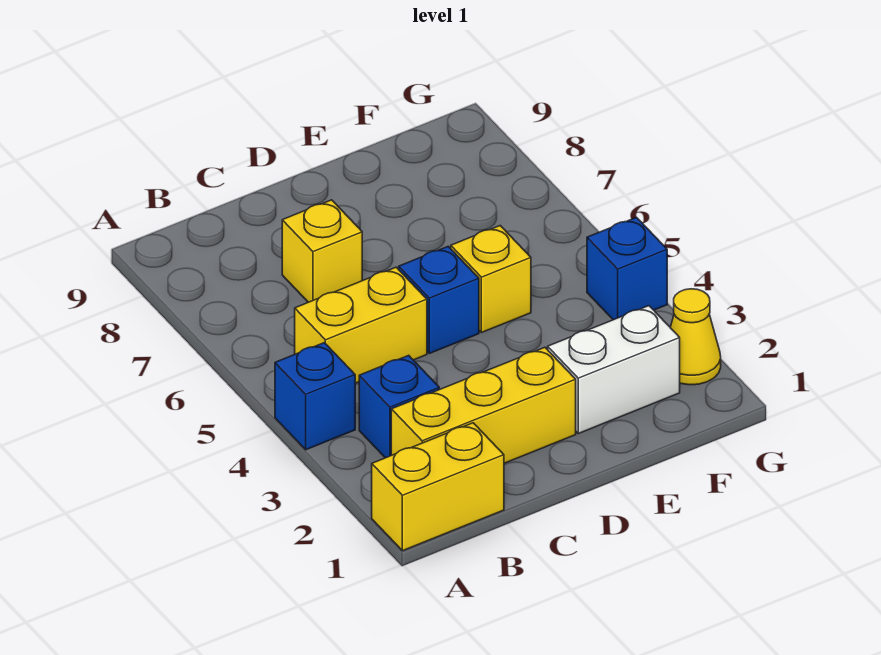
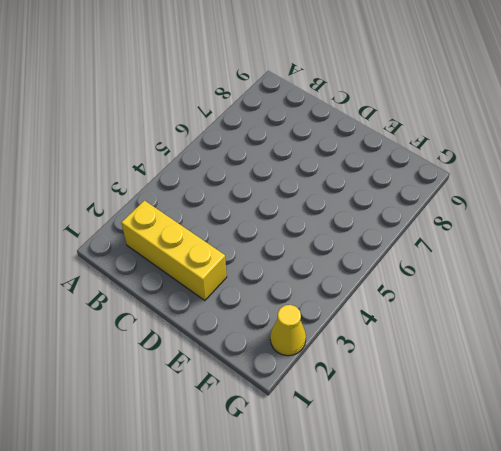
none -> yellow 1x2 brick [372,423,504,551]
none -> blue 1x1 brick [275,343,355,450]

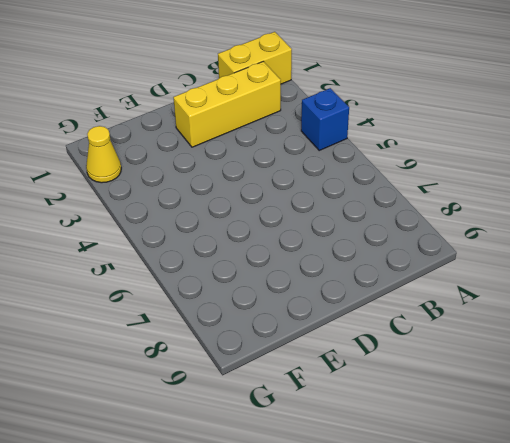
none -> blue 1x1 brick [359,355,439,458]
none -> yellow 1x2 brick [295,267,427,383]

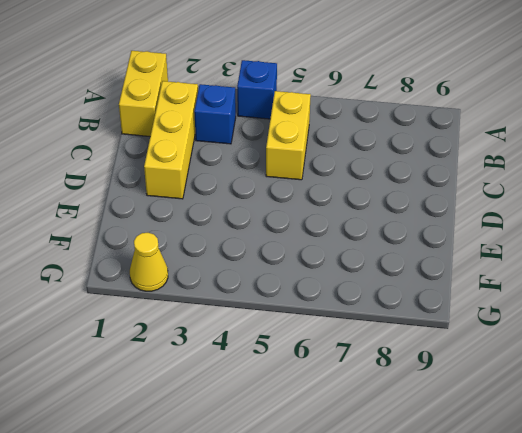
none -> yellow 1x1 brick [282,200,362,302]
none -> blue 1x1 brick [399,247,479,353]

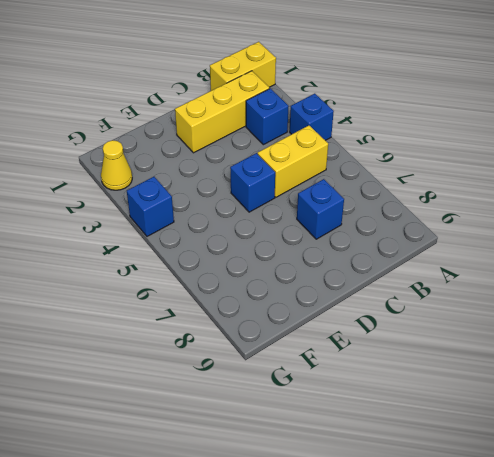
blue 1x1 brick [297,179,344,239] -> yellow 1x1 brick [282,200,362,302]
none -> white 1x2 brick [548,306,680,434]
none -> yellow 1x1 brick [451,226,531,333]

